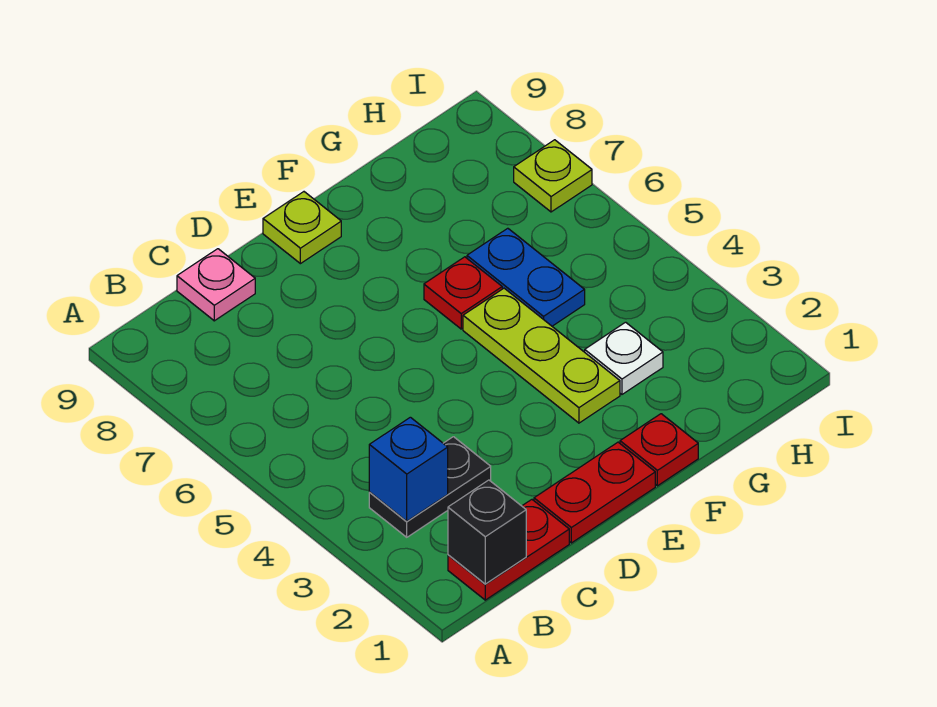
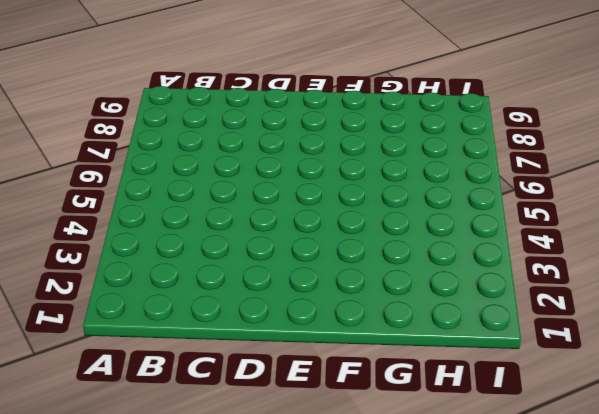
none -> red 1x2 plate [448,500,569,600]
none -> black 1x2 plate [369,437,491,537]
none -> pink 1x1 plate [177,249,255,321]

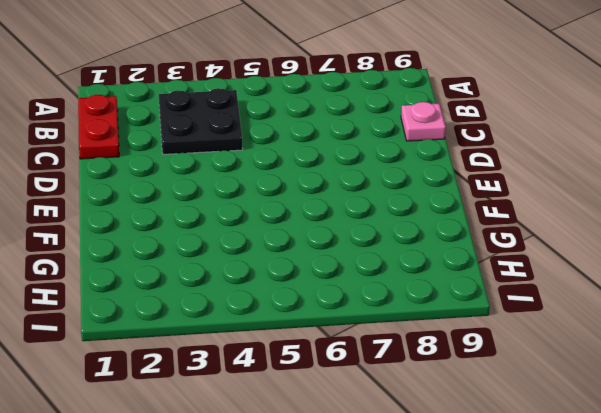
black 2x2 plate [159,88,243,154] -> black 1x2 plate [369,437,491,537]
none -> red 1x2 plate [534,442,655,543]
none -> lime 1x1 plate [263,192,341,264]
none -> red 1x1 plate [620,414,698,486]

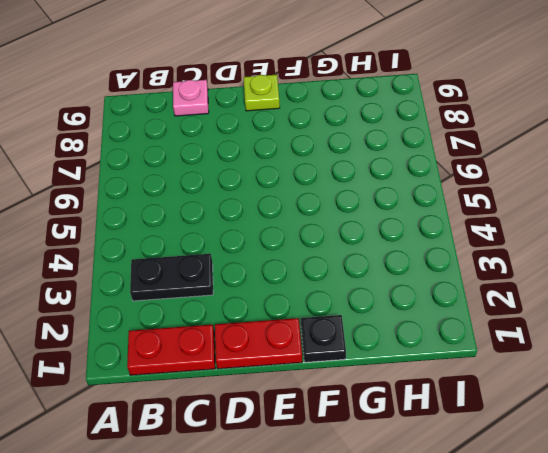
black 1x1 plate [301,315,346,362] -> red 1x1 plate [620,414,698,486]
none -> lime 1x3 plate [463,288,620,423]
none -> red 1x1 plate [424,257,502,329]
none -> white 1x1 plate [585,322,663,394]

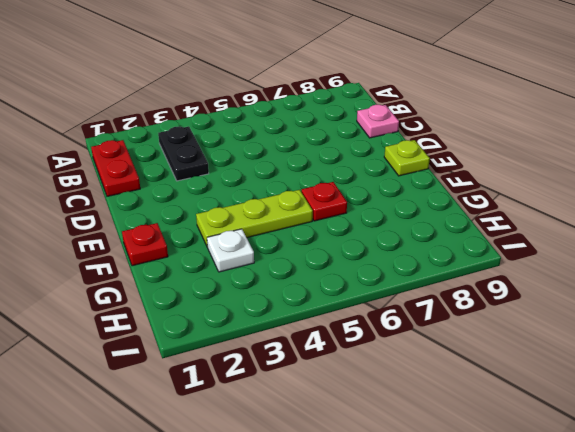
none -> red 1x2 plate [534,442,655,543]
none -> blue 1x2 plate [467,228,585,326]
none -> lime 1x1 plate [514,140,592,212]

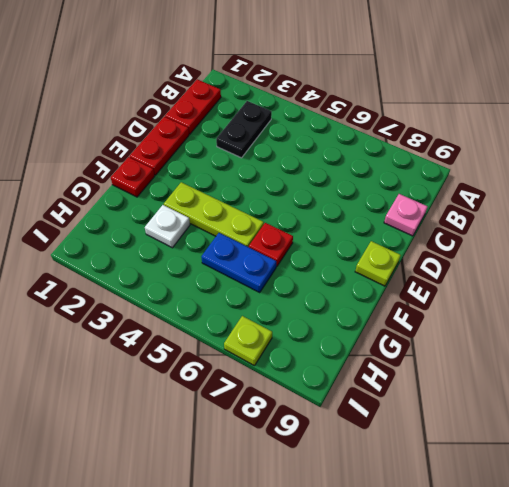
none -> black 1x1 brick [448,480,526,584]
none -> blue 1x1 brick [369,417,448,521]

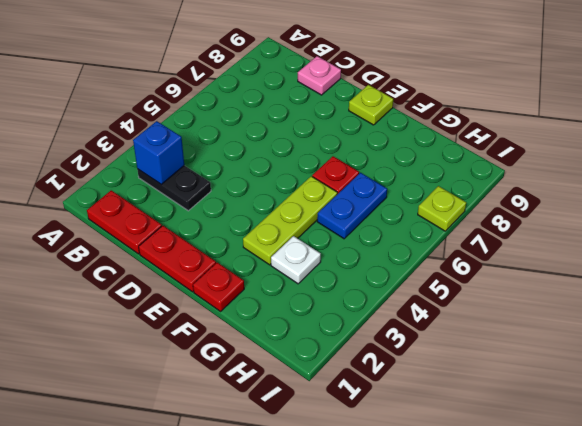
none -> black 1x1 brick [448,480,526,584]

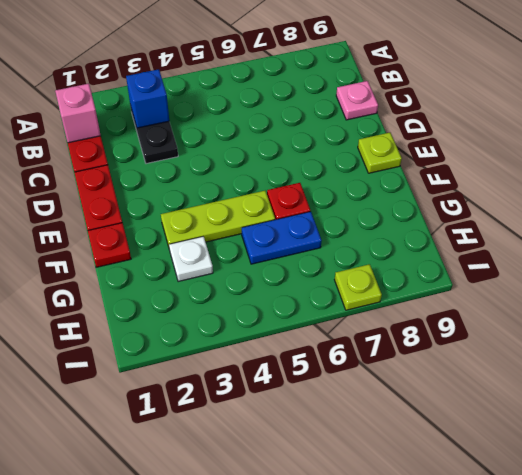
pink 1x1 brick [55,84,101,143] -> black 1x1 brick [448,480,526,584]

